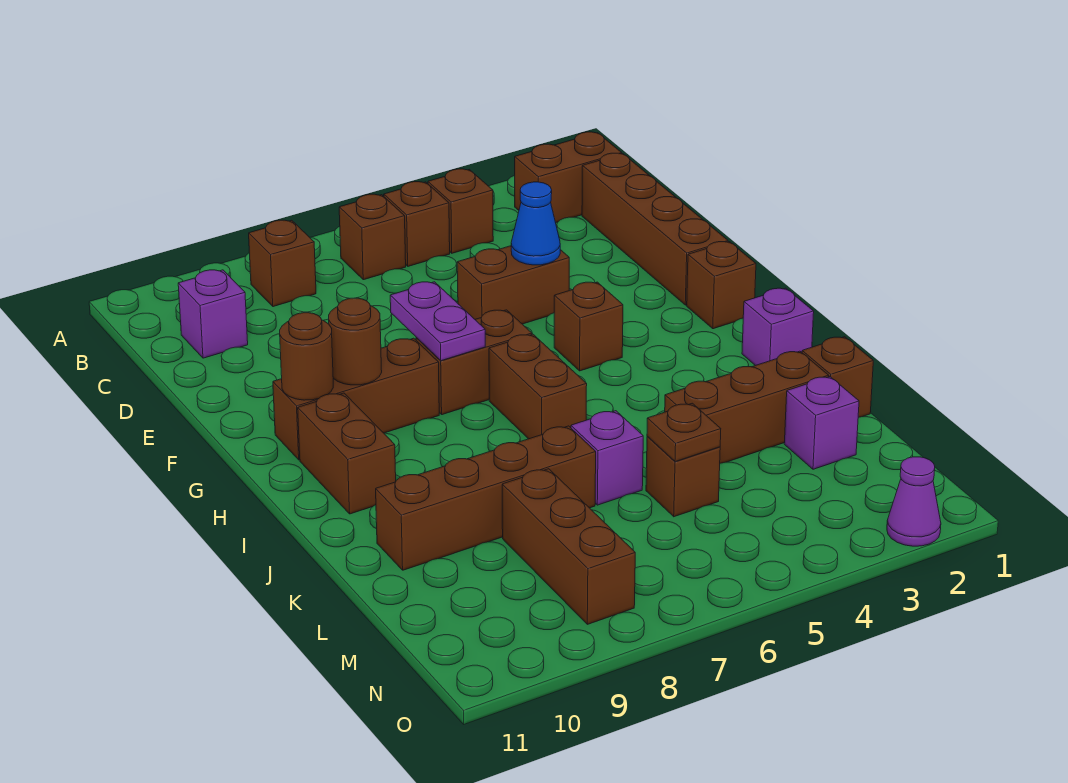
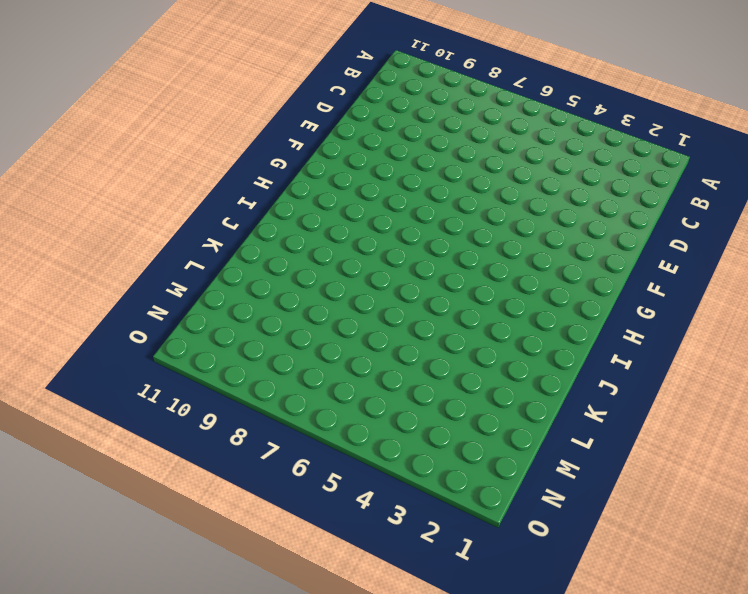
none -> brown 1x2 brick [515,132,622,223]
none -> brown 1x1 brick [428,169,493,253]
none -> brown 1x1 brick [384,182,450,266]

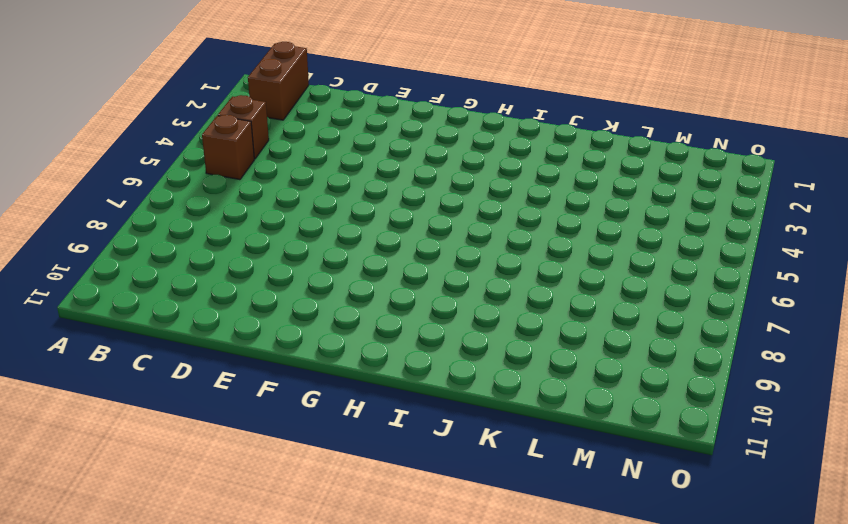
none -> brown 1x1 brick [339,194,406,280]
none -> brown 1x1 brick [249,220,316,307]
none -> brown 1x4 brick [582,153,728,305]

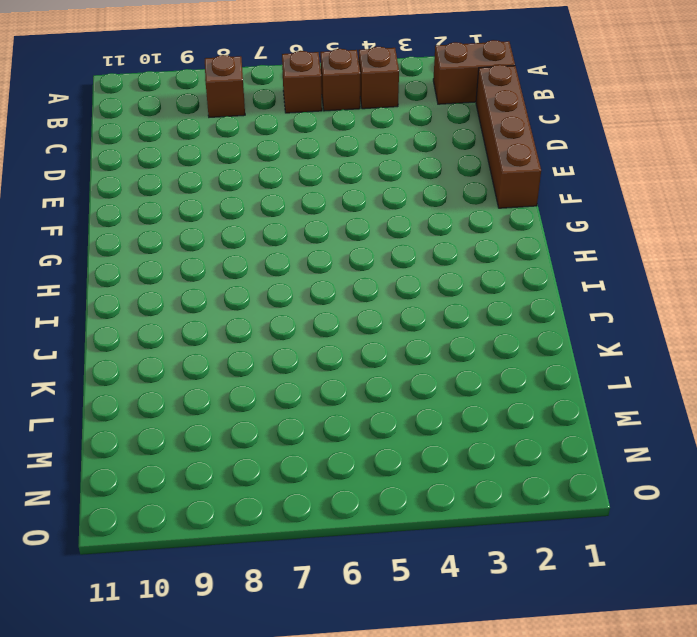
none -> purple 1x1 brick [178,270,248,358]
none -> brown 1x2 brick [457,246,569,324]
none -> brown 1x1 brick [687,242,756,329]

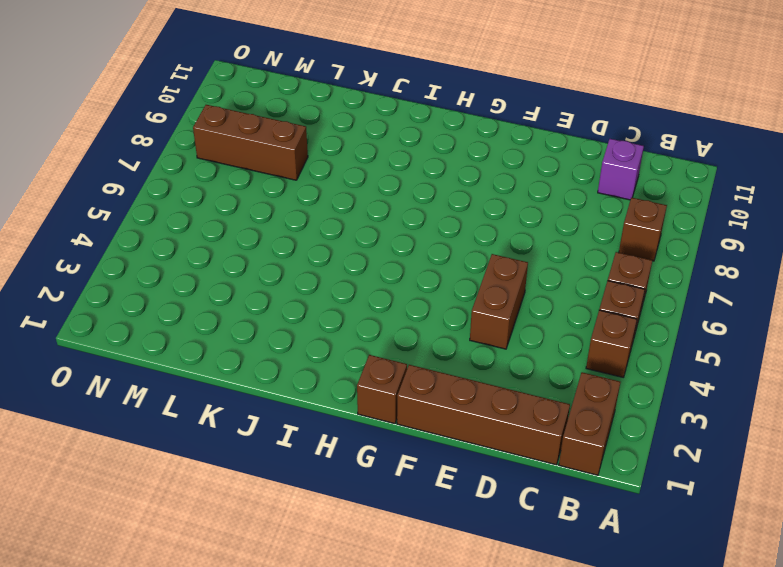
none -> brown 1x1 brick [554,282,623,371]
none -> brown 1x2 brick [416,310,532,415]
none -> brown 1x3 brick [273,338,439,460]

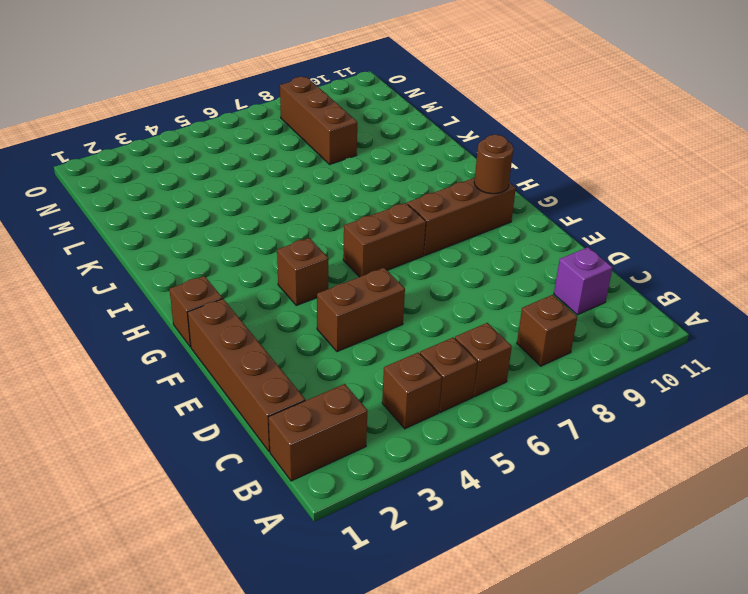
none -> brown 1x2 brick [489,334,587,439]
none -> brown 1x2 brick [298,393,396,514]
none -> purple 1x1 brick [742,288,814,366]

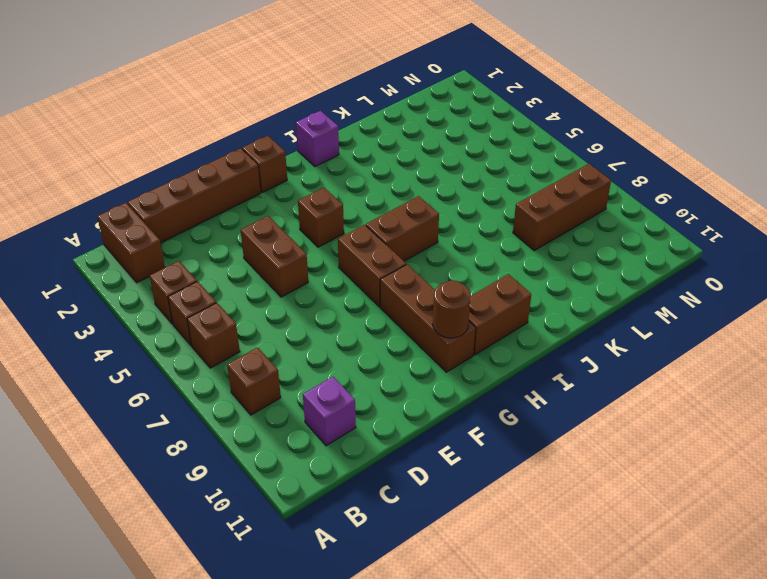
none -> brown 1x1 brick [802,337,873,417]
none -> brown 1x3 brick [665,351,829,463]
none -> purple 1x1 brick [571,411,643,505]

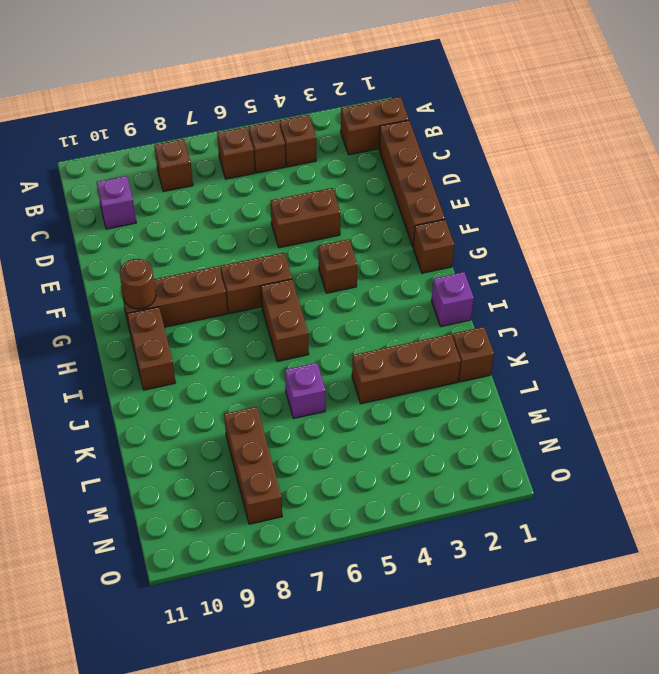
none -> brown 1x4 brick [376,426,596,570]
none -> purple 1x1 brick [784,377,859,469]
none -> brown 1x1 brick [646,437,720,517]

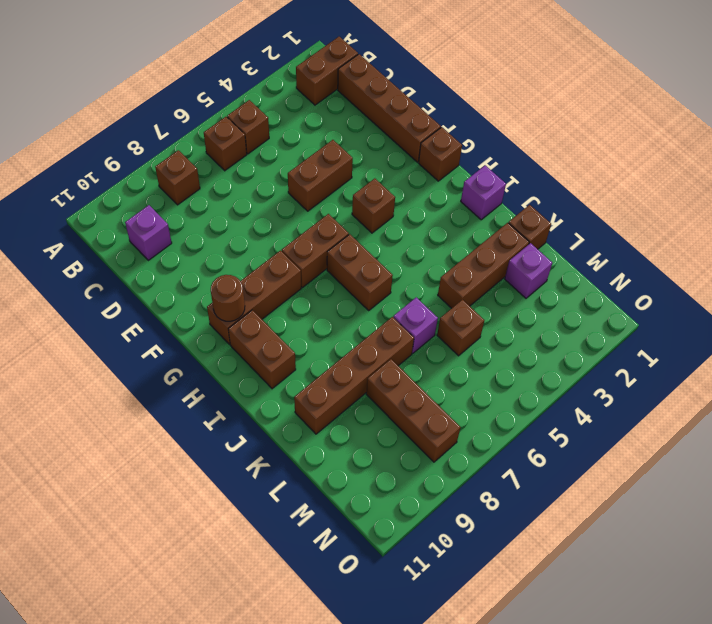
none -> brown 1x1 brick [428,169,493,253]
none -> purple 1x1 cone [887,457,941,546]
none -> blue 1x1 cone [511,182,560,265]

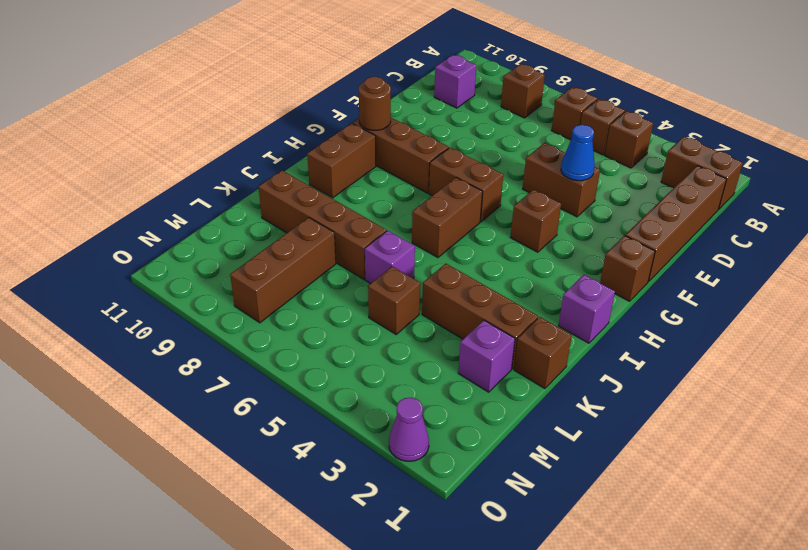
none -> purple 1x2 plate [390,282,485,361]
none -> brown 1x1 round brick [329,298,382,385]
none -> brown 1x1 plate [647,403,721,462]

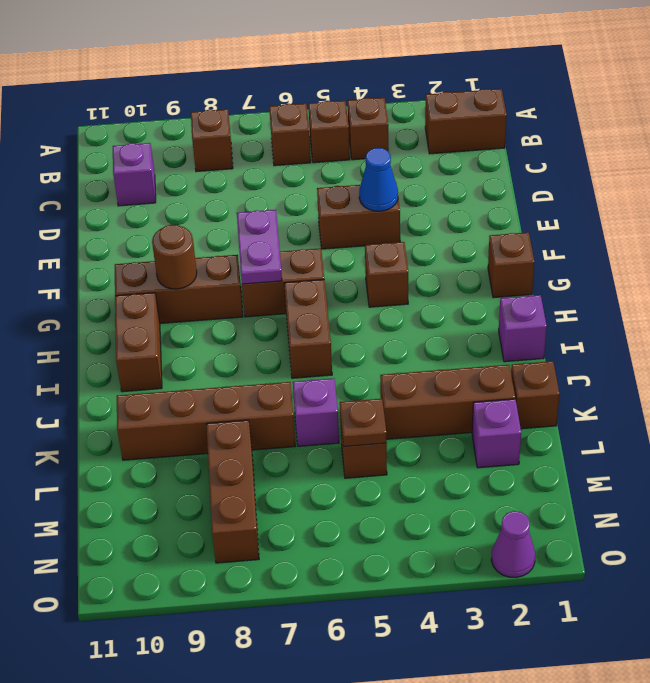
none -> brown 1x4 brick [582,153,728,305]
none -> brown 1x1 round brick [280,313,333,400]

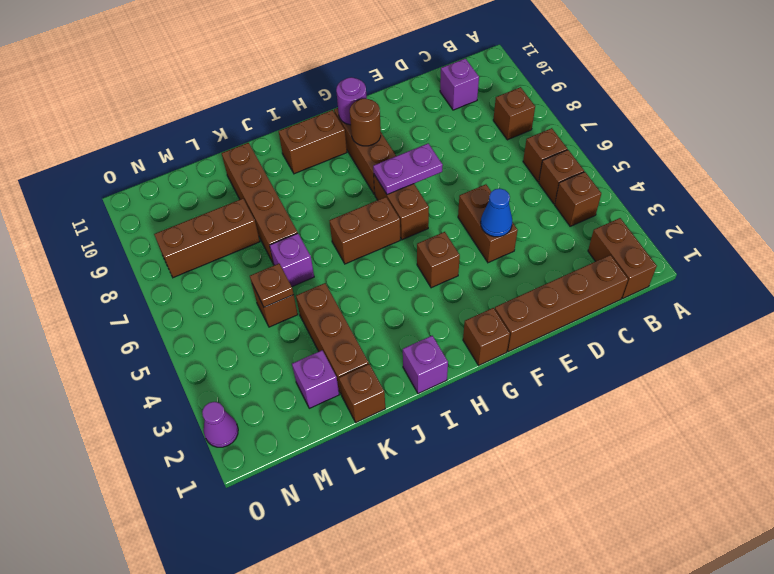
purple 1x1 round brick [336,77,367,125] -> brown 1x1 round brick [280,313,333,400]

